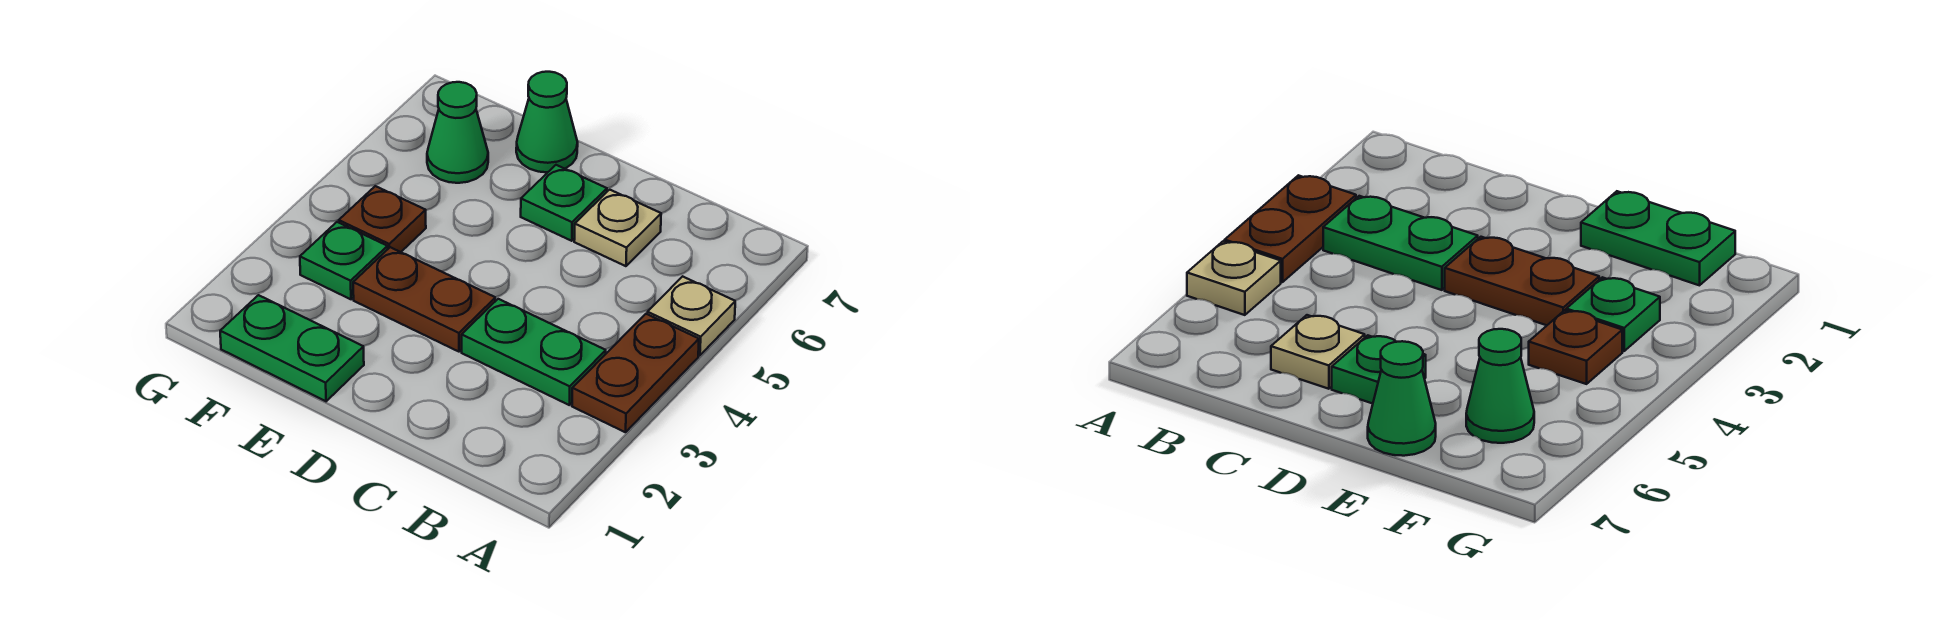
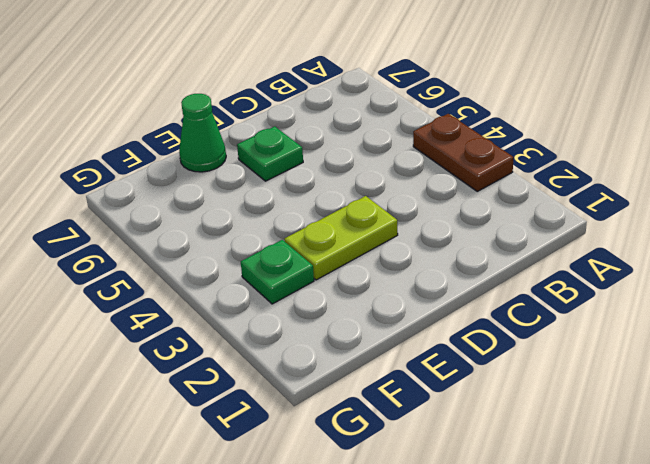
lime 1x2 plate [284,196,398,280] -> brown 1x2 plate [353,247,495,352]
none -> tan 1x1 plate [648,276,735,355]
none -> green 1x2 plate [462,299,606,405]

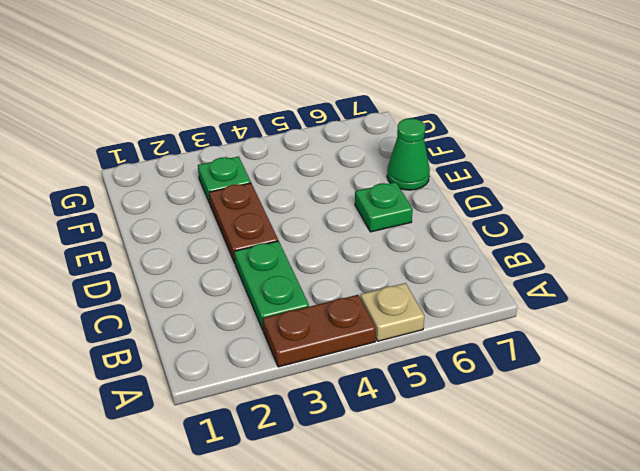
none -> tan 1x1 plate [574,190,661,266]
none -> green 1x2 plate [220,295,364,401]

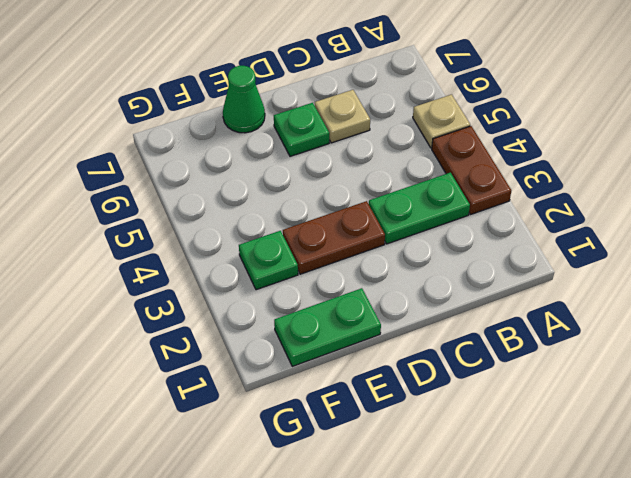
none -> brown 1x1 plate [339,186,426,252]
none -> green 1x1 cone [427,82,488,183]

